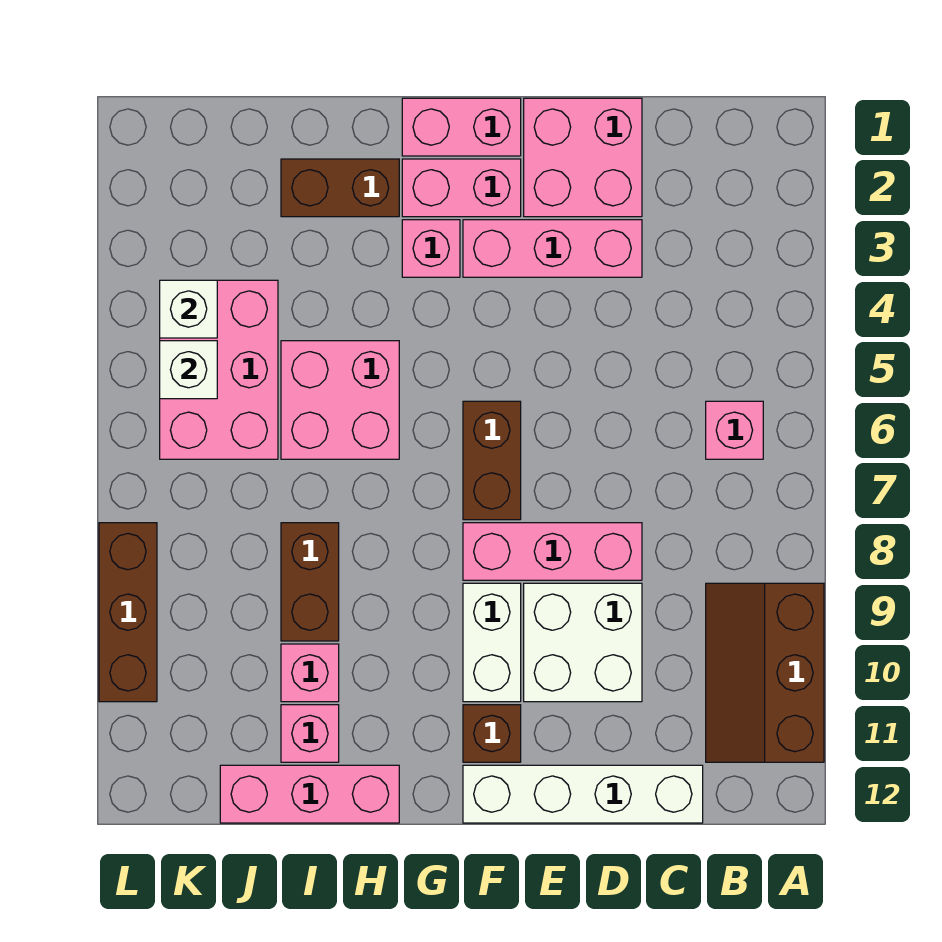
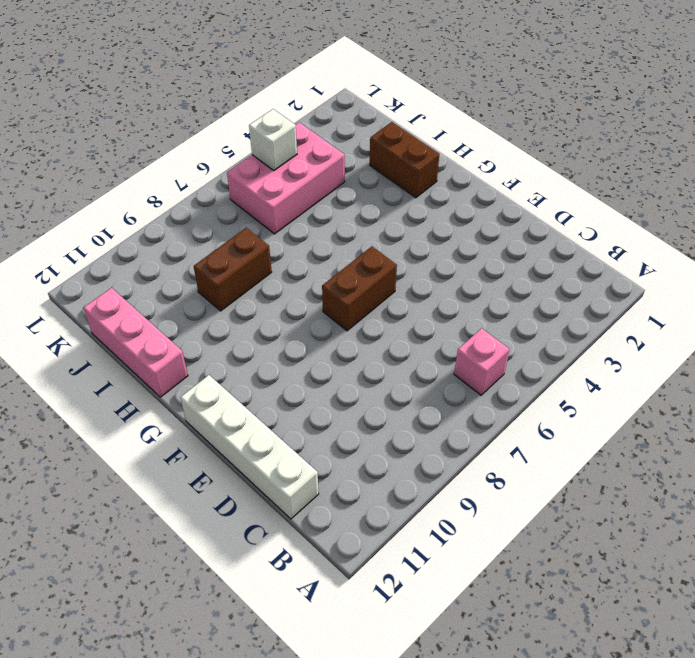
none -> brown 2x3 slope [706,583,824,762]
none -> pink 2x2 brick [524,98,642,217]
none -> pink 1x3 brick [463,220,642,277]

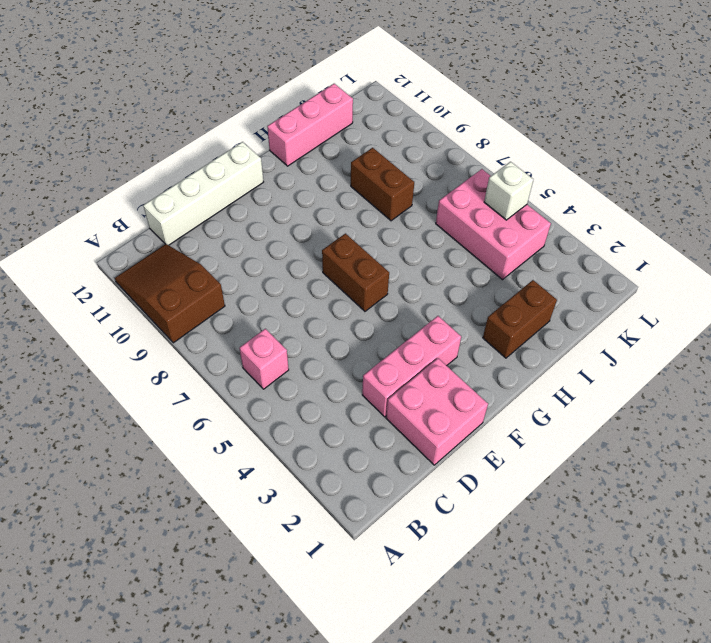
brown 2x3 slope [115,244,225,343] -> brown 2x3 slope turned to [706,583,824,762]
none -> pink 1x3 brick [463,523,642,580]
none -> white 2x2 brick [524,583,642,702]
none -> pink 1x2 brick [402,98,521,156]

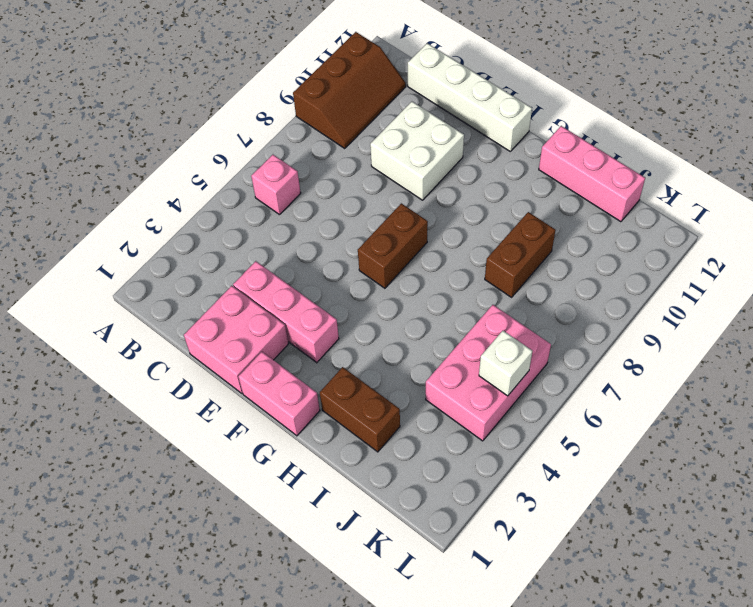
none -> pink 1x3 brick [463,523,642,580]
none -> pink 1x2 brick [402,159,521,217]
none -> white 1x2 brick [463,583,521,702]

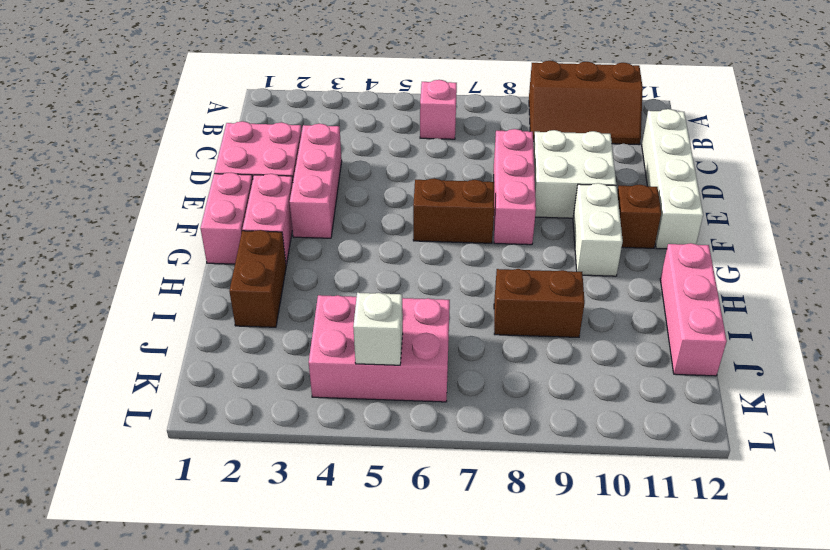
white 1x2 brick [573,183,623,276] -> white 1x2 brick turned to [463,583,521,702]
none -> pink 1x1 brick [402,220,460,277]
none -> pink 2x2 brick [281,341,399,459]
none -> pink 1x1 brick [281,644,339,702]

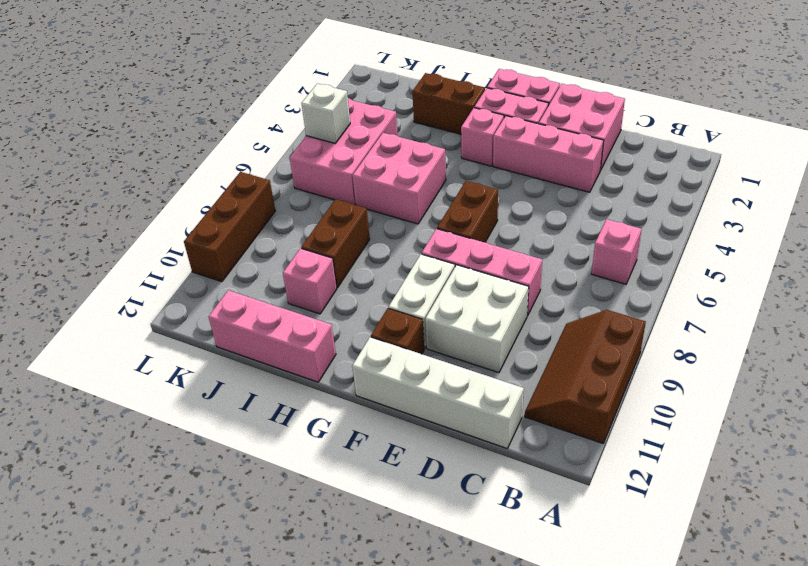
none -> pink 1x1 brick [281,705,339,762]
none -> white 1x1 brick [160,280,217,338]

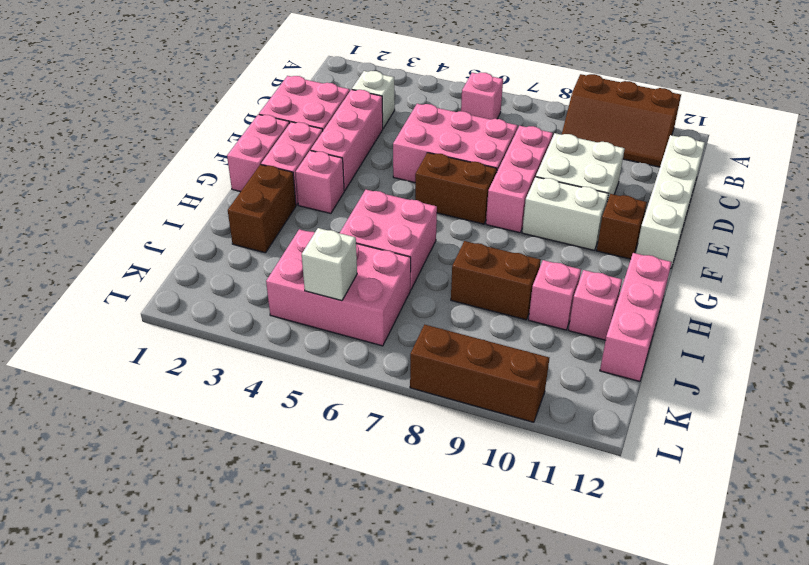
white 1x1 brick [352,71,395,128] -> white 1x1 brick moved to [160,280,217,338]
pink 2x3 brick [393,104,518,182] -> none

